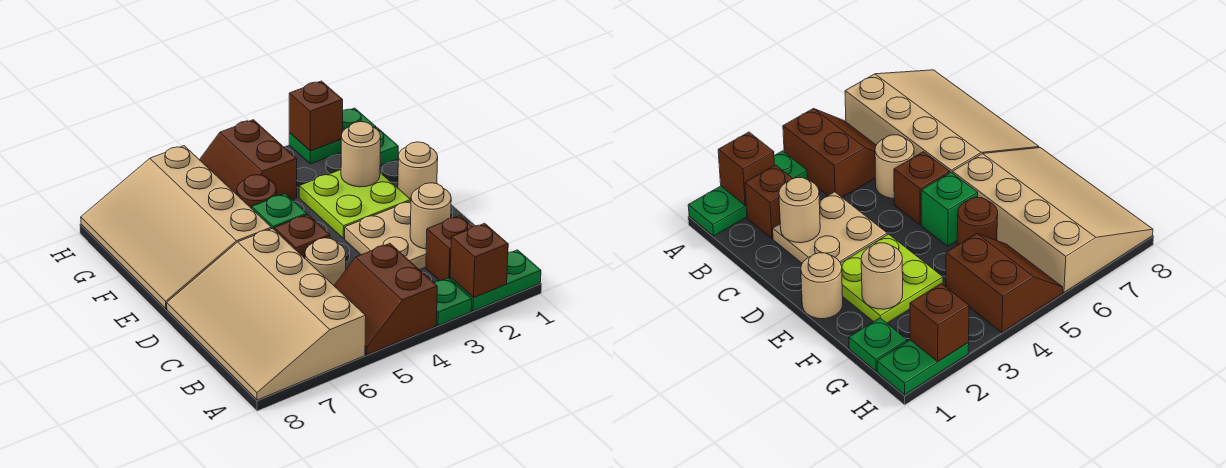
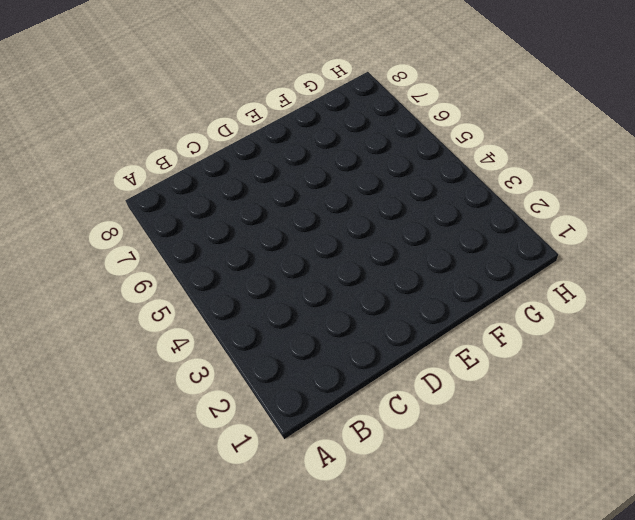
none -> green 1x2 plate [450,250,541,311]
none -> green 1x1 plate [434,278,472,325]
none -> brown 2x2 slope [334,244,437,355]

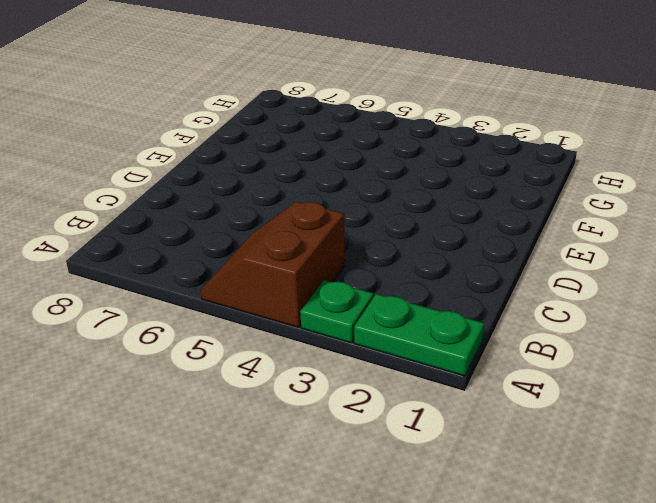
none -> tan 3x4 slope [167,228,366,400]
none -> brown 1x1 brick [426,216,472,281]
none -> tan 2x2 plate [345,201,426,270]

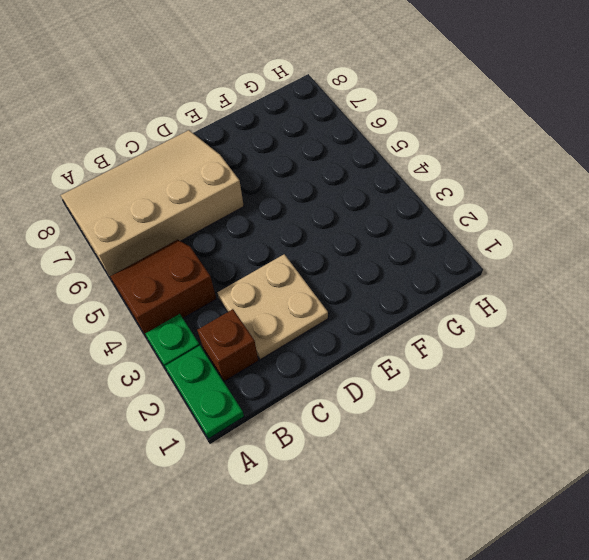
none -> tan 1x1 round brick [305,238,346,285]
none -> brown 1x1 brick [274,215,330,258]
none -> tan 1x1 round brick [398,142,438,200]

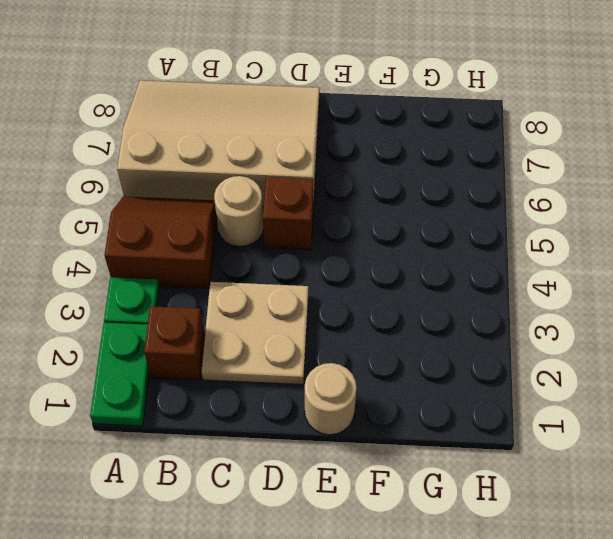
none -> lime 2x2 plate [299,170,411,239]
none -> green 1x1 brick [252,194,307,229]
none -> tan 3x4 slope [81,146,271,309]

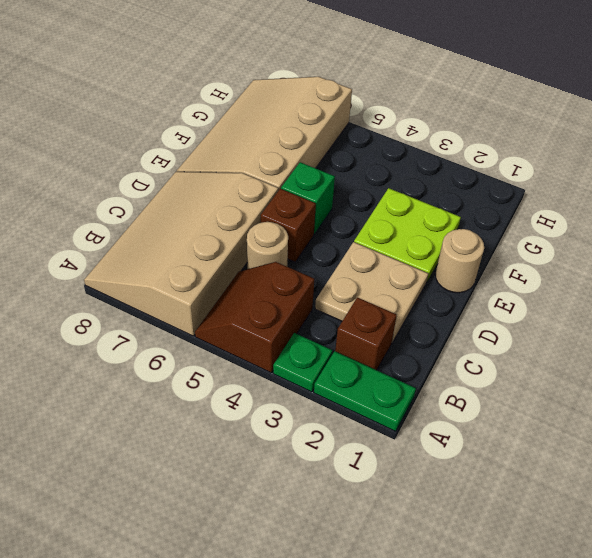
none -> brown 1x1 round brick [237,175,277,209]
none -> green 1x1 plate [375,128,398,166]
none -> brown 2x2 slope [200,120,297,200]

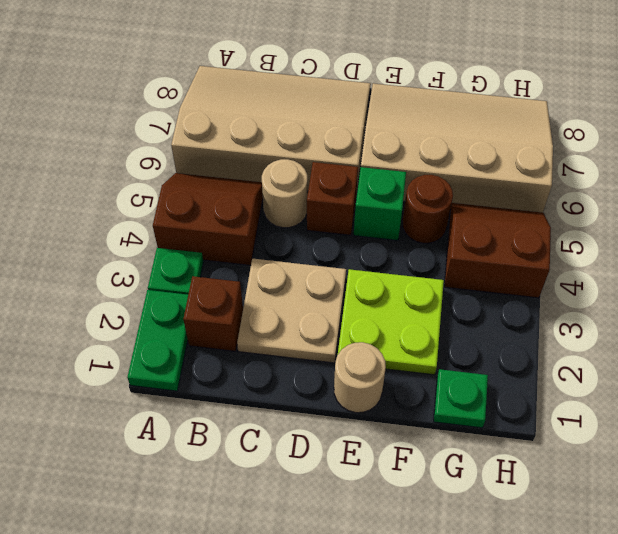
none -> green 1x2 plate [289,108,376,164]
none -> brown 1x1 brick [450,223,508,298]
none -> tan 1x1 round brick [410,183,451,249]

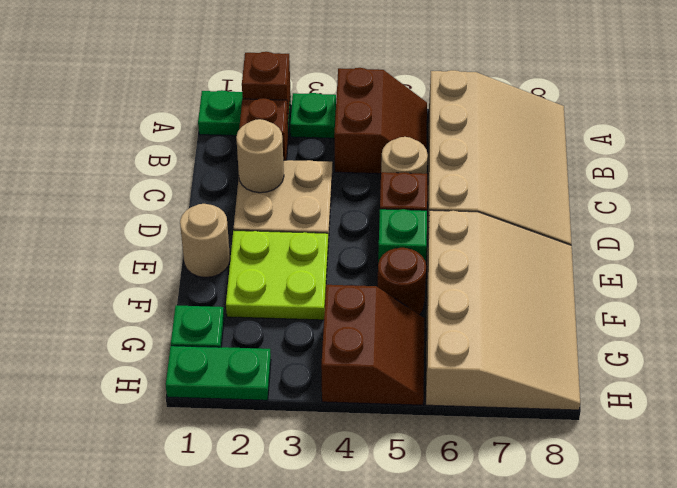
none -> tan 1x1 round brick [341,122,381,187]
none -> brown 1x1 brick [289,81,343,151]

